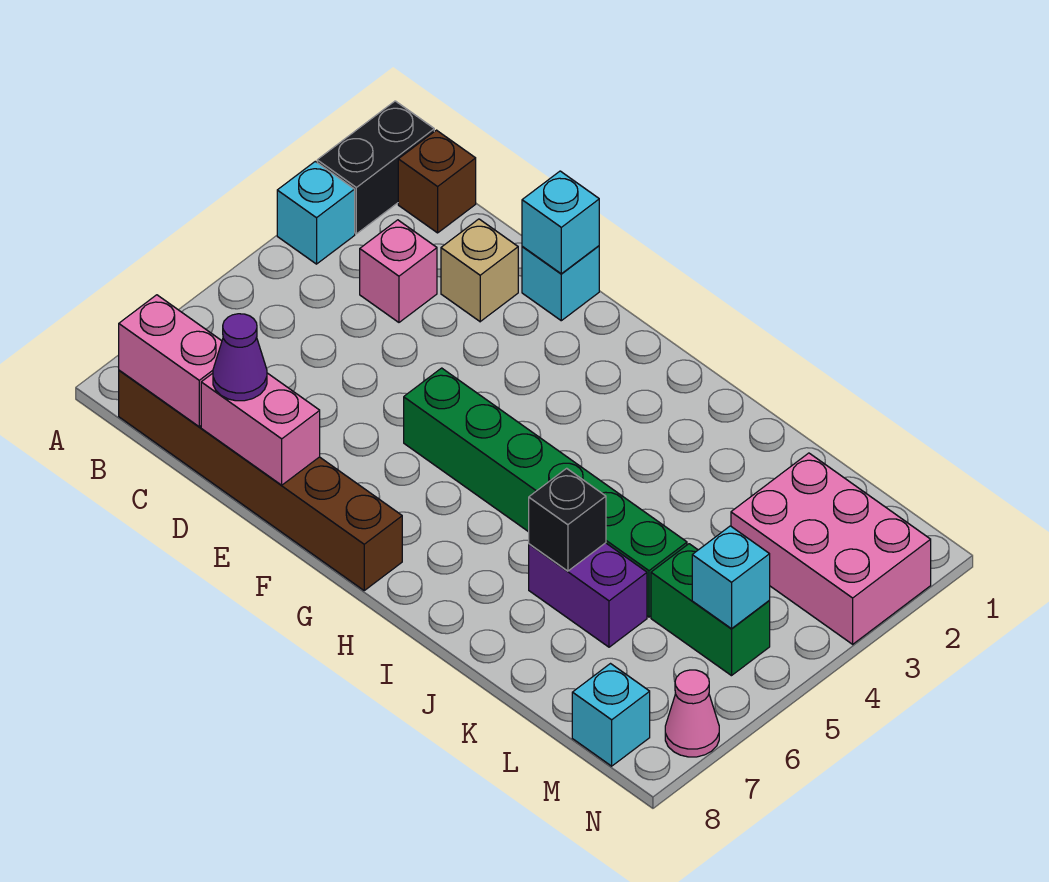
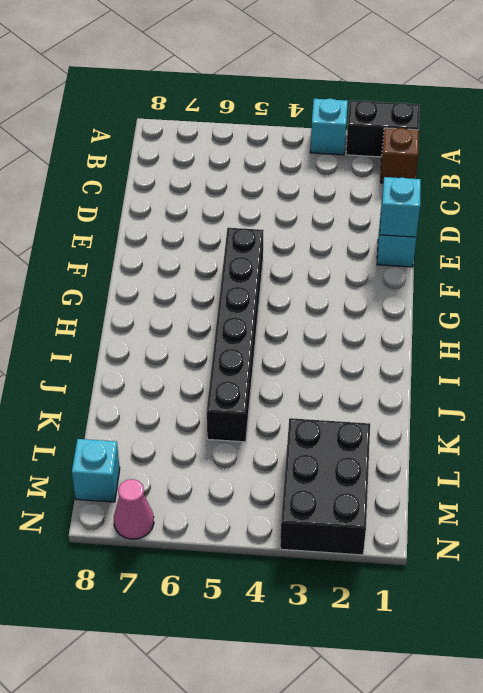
black 1x6 brick [207,228,263,442] -> green 1x6 brick [404,368,687,617]
black 2x3 brick [280,418,370,555] -> pink 2x3 brick [731,453,931,644]
none -> brown 1x6 brick [119,370,402,590]
none -> pink 1x1 brick [360,220,437,322]
none -> tan 1x1 brick [441,219,518,322]

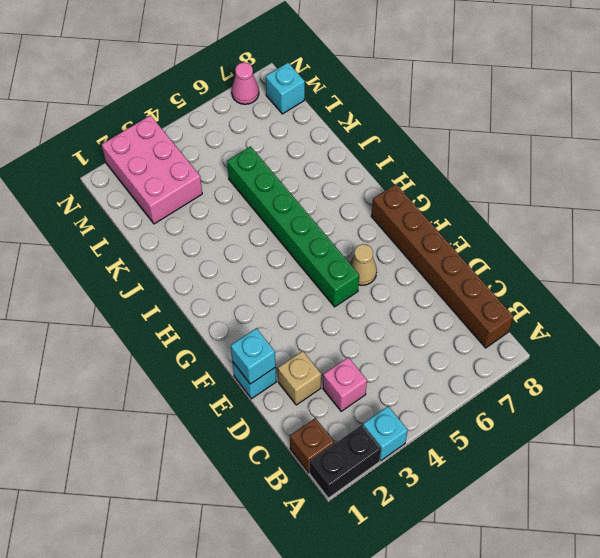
tan 1x1 cone [350,244,377,285] -> none
none -> purple 1x2 brick [529,543,647,647]
none -> green 1x2 brick [651,544,770,676]
none -> pink 1x2 brick [119,295,222,427]

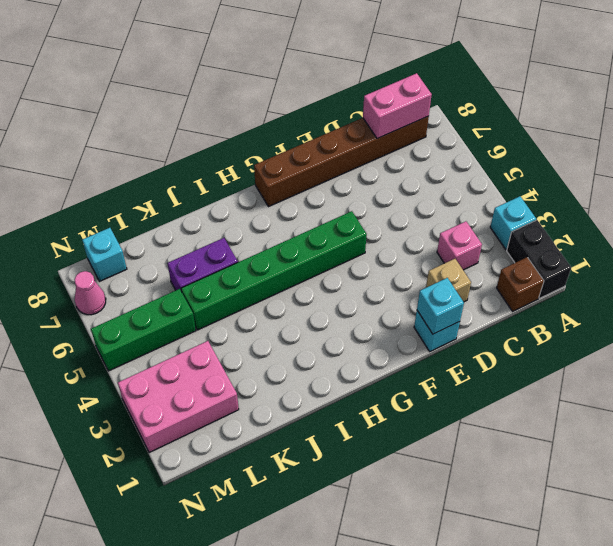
green 1x3 brick [91,289,196,371] -> green 1x2 brick [651,544,770,676]
none -> pink 1x2 brick [201,373,320,485]
none -> black 1x1 brick [529,468,606,571]
none -> cyan 1x1 brick [692,526,770,629]

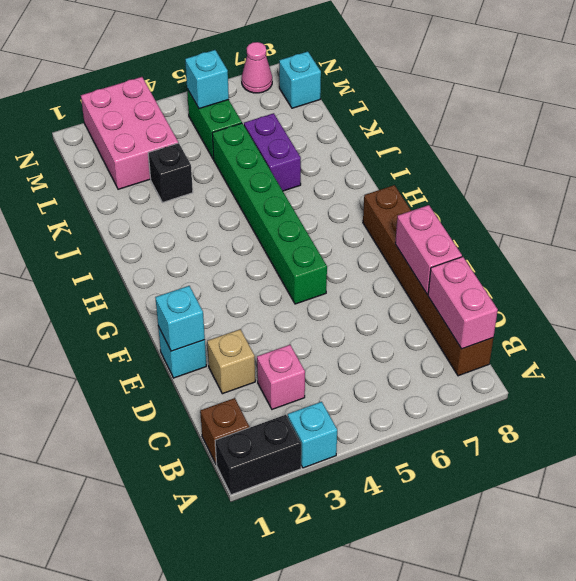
black 1x1 brick [148,143,193,202] -> black 1x1 brick moved to [529,468,606,571]
none -> purple 1x1 cone [213,314,267,401]

